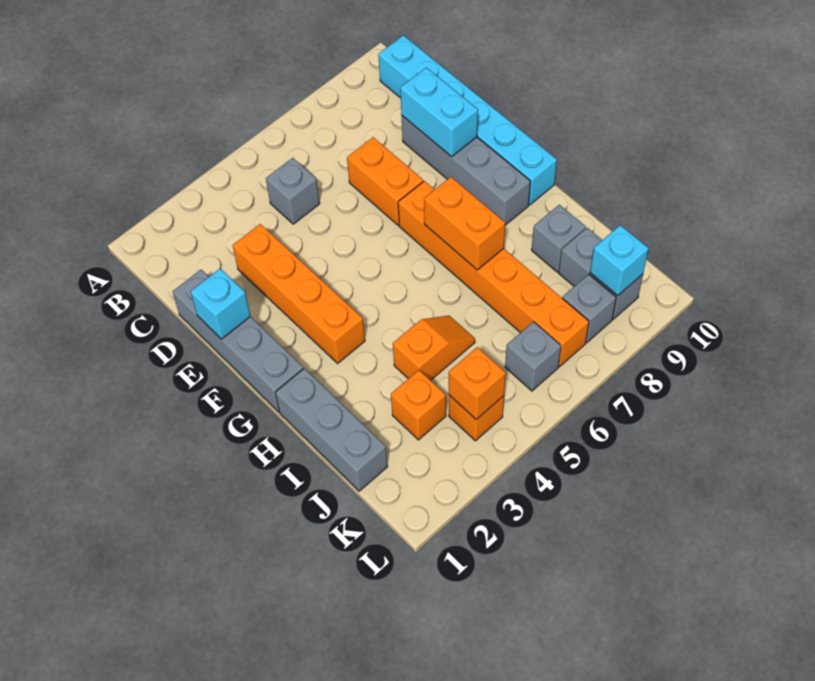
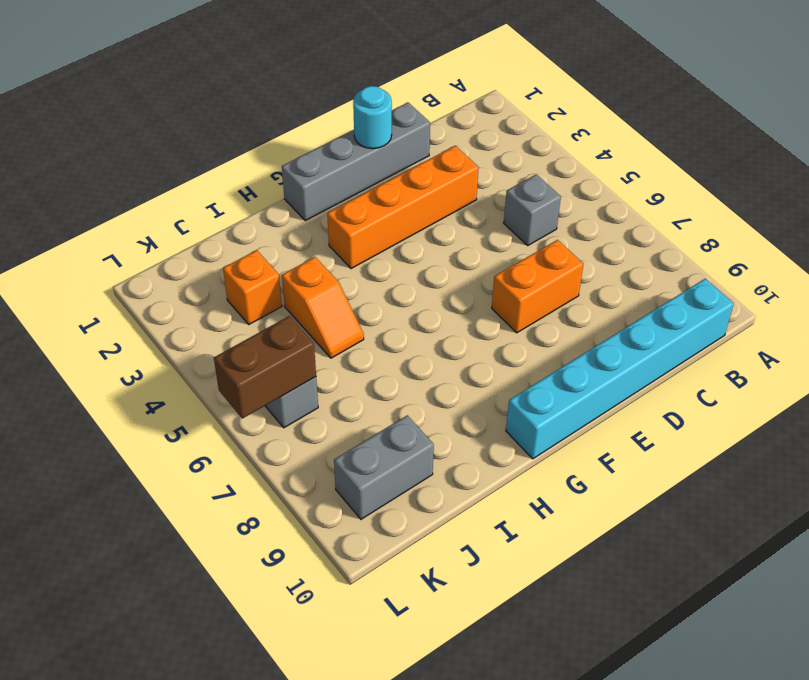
cyan 1x1 round brick [353,86,392,149] -> cyan 1x1 brick [191,269,250,339]
brown 1x2 brick [214,316,316,419] -> none
none -> grey 1x4 brick [402,116,530,225]
none -> orange 1x6 brick [398,181,589,367]
none -> grey 1x3 brick [275,368,388,491]

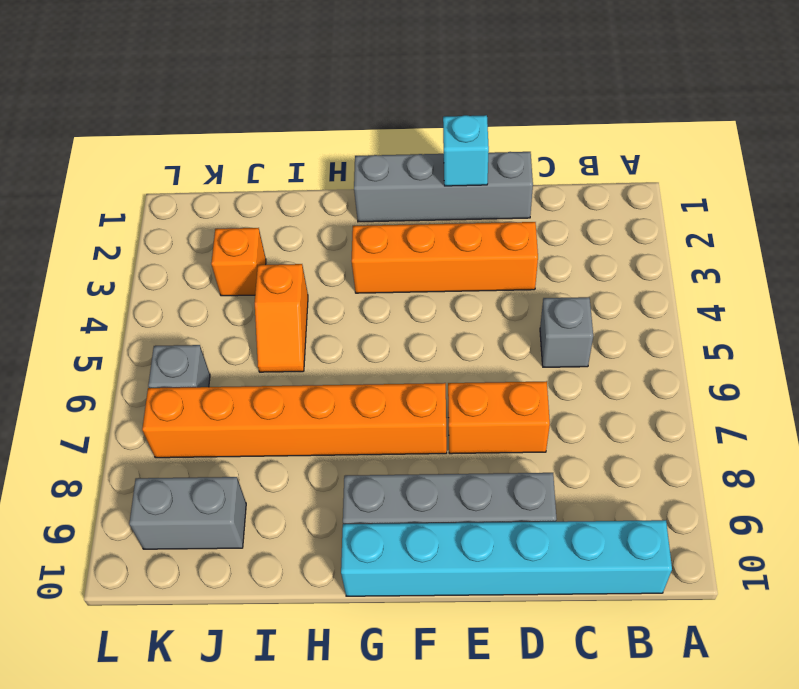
none -> grey 1x3 brick [275,368,388,491]
none -> grey 1x1 brick [532,205,586,272]
none -> orange 1x1 brick [449,395,504,441]

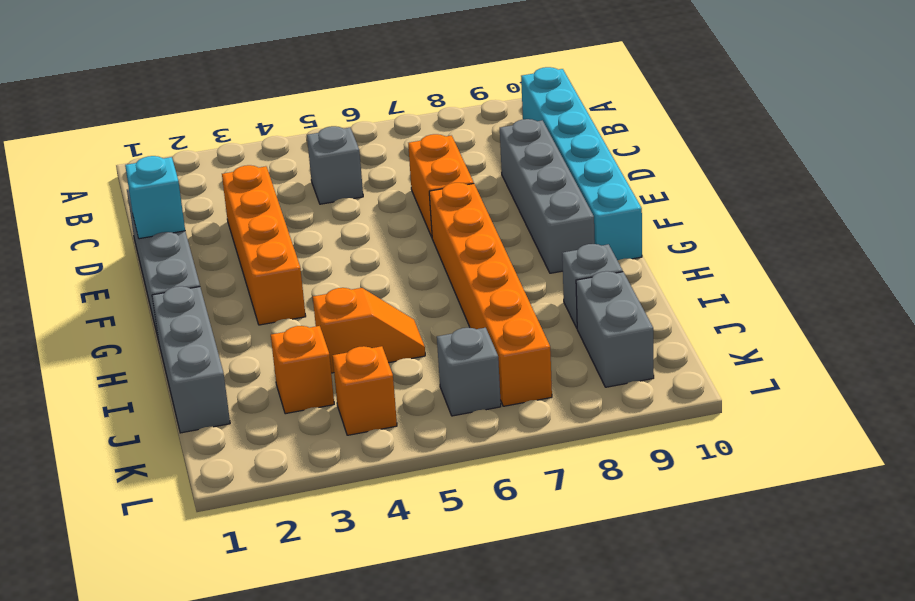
none -> grey 1x1 brick [563,274,616,343]
none -> cyan 1x2 brick [400,68,478,157]
none -> orange 1x2 brick [424,177,505,270]

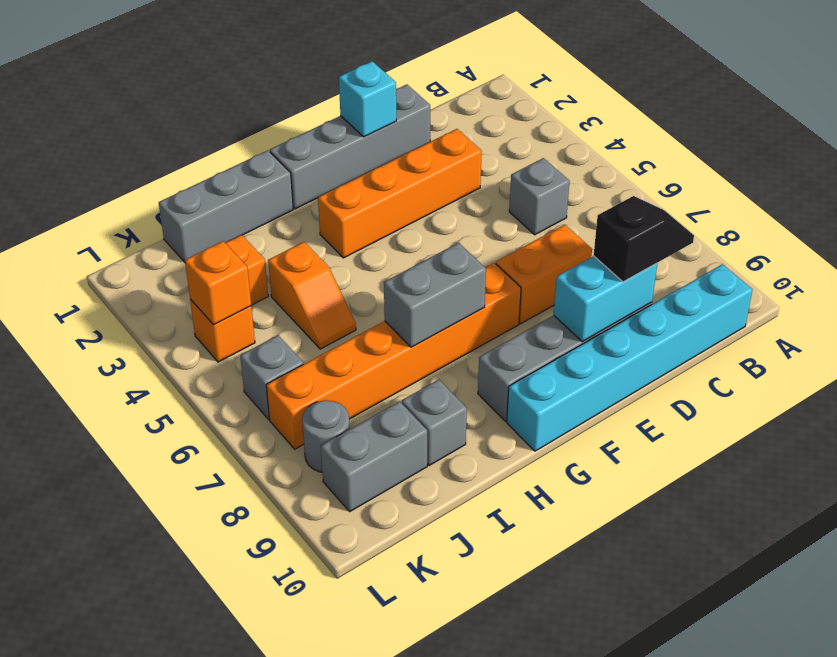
black 1x2 slope [594,196,694,282] -> none
grey 1x2 brick [384,243,486,347] -> orange 1x2 brick [424,177,505,270]
grey 1x1 round brick [302,400,350,472] -> grey 1x1 brick [563,274,616,343]
none -> cyan 1x1 brick [590,225,649,296]

